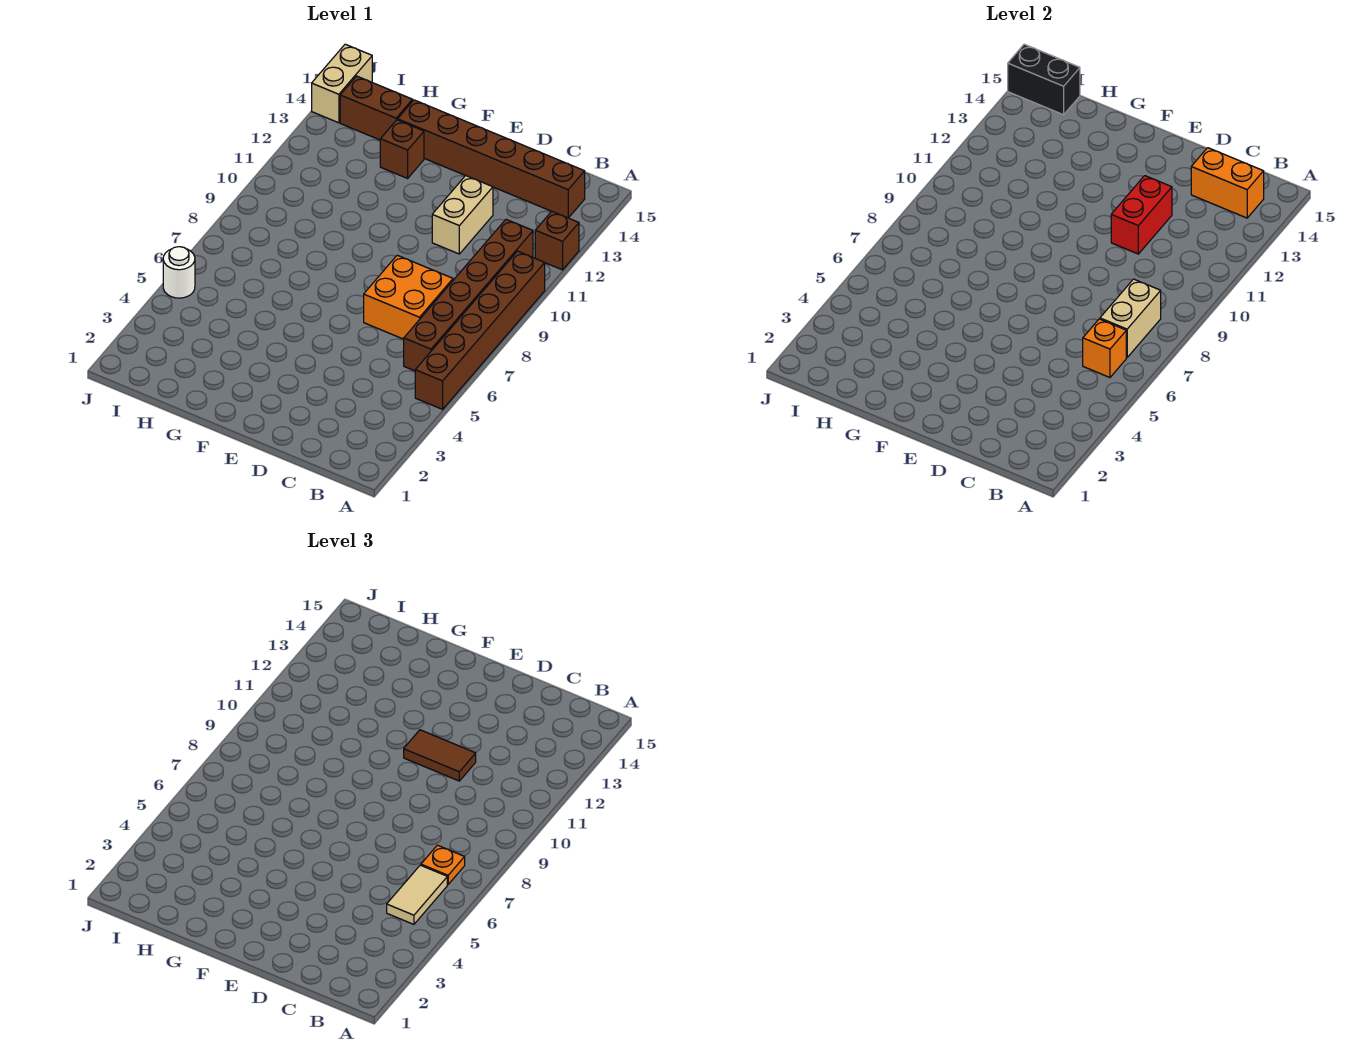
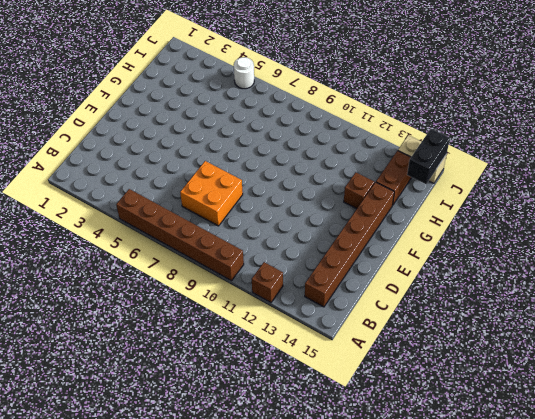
none -> brown 1x6 brick [404,219,533,371]
none -> tan 1x2 brick [432,176,493,254]
none -> orange 1x1 brick [1083,319,1126,377]

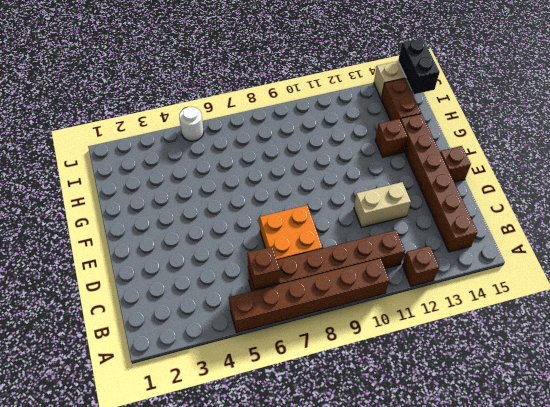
brown 1x1 brick [247,247,280,289] -> orange 1x1 brick [1083,319,1126,377]
brown 1x1 brick [440,146,471,182] -> none
none -> tan 1x2 brick [1100,279,1161,357]
none -> orange 1x2 brick [1191,148,1264,218]
none -> red 1x2 brick [1111,176,1172,254]

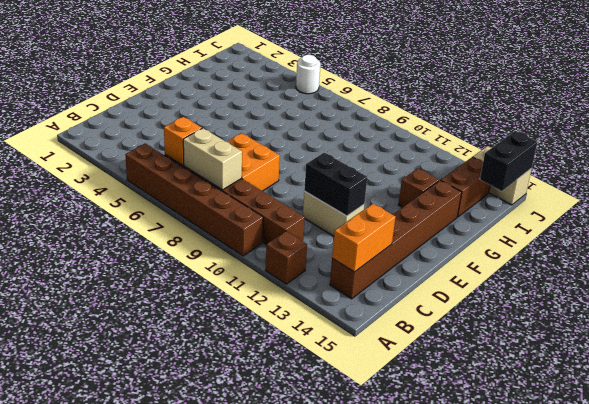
black 1x2 brick [304,153,367,216] -> red 1x2 brick [1111,176,1172,254]
none -> tan 1x2 tile [387,865,447,924]
none -> orange 1x1 plate [421,845,465,884]
none -> brown 1x2 tile [404,730,476,781]

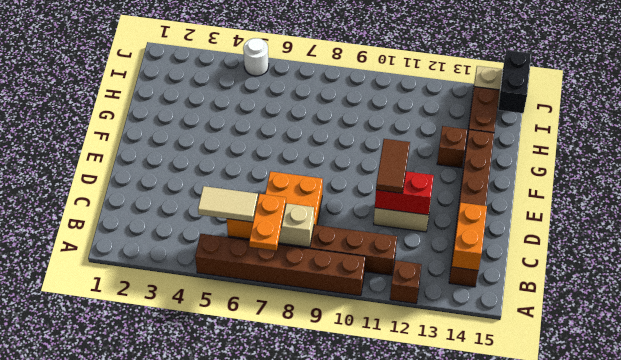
orange 1x2 plate [249,194,286,250] -> orange 1x1 plate [421,845,465,884]

